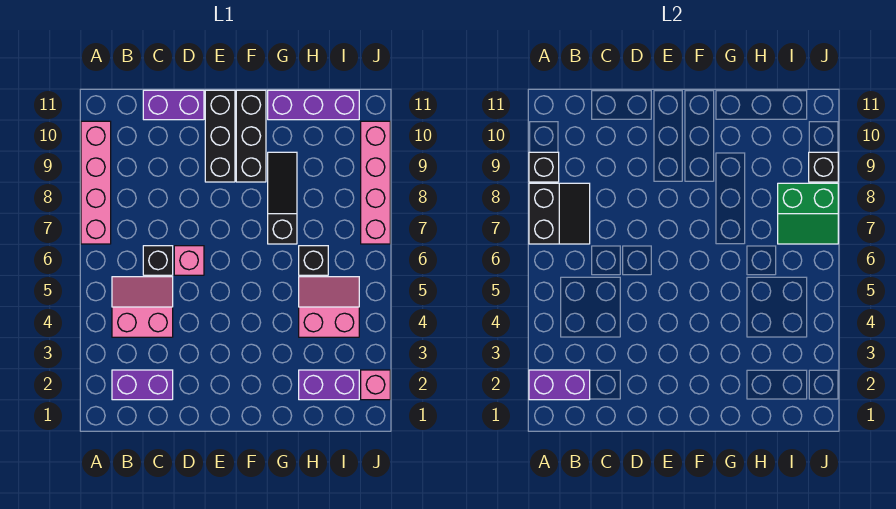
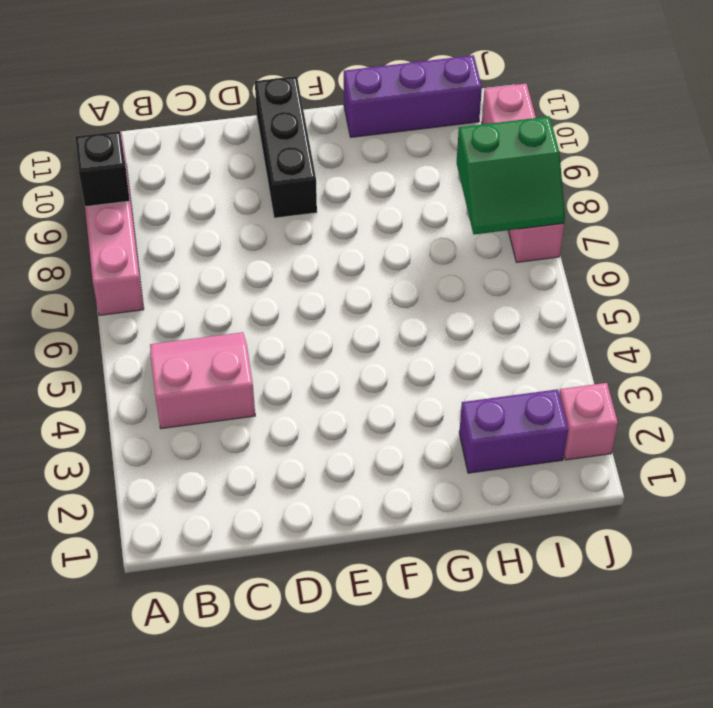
none -> purple 1x2 brick [112,370,173,400]
none -> black 1x1 brick [143,246,173,275]
none -> purple 1x2 brick [143,90,204,120]

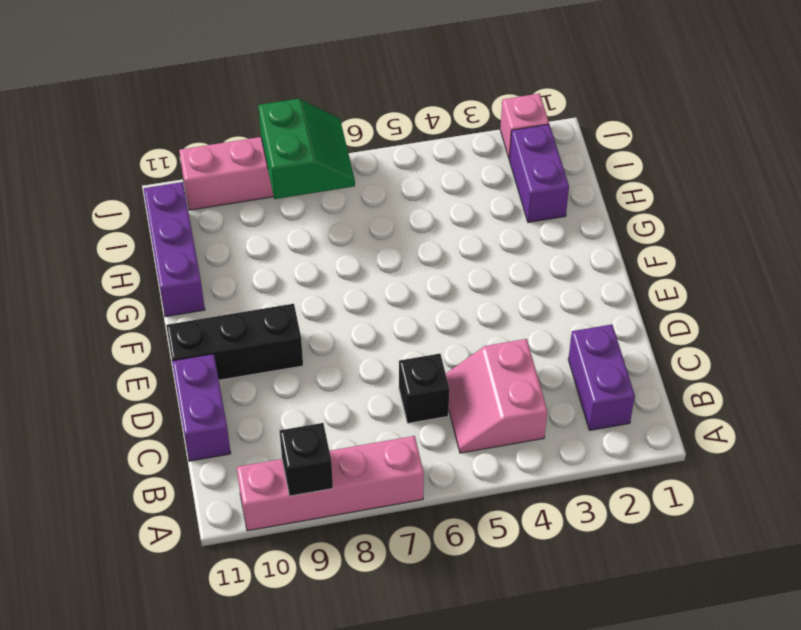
none -> pink 1x1 brick [174,246,204,275]
none -> black 1x3 brick [236,90,266,182]
none -> black 1x3 slope [268,152,297,244]

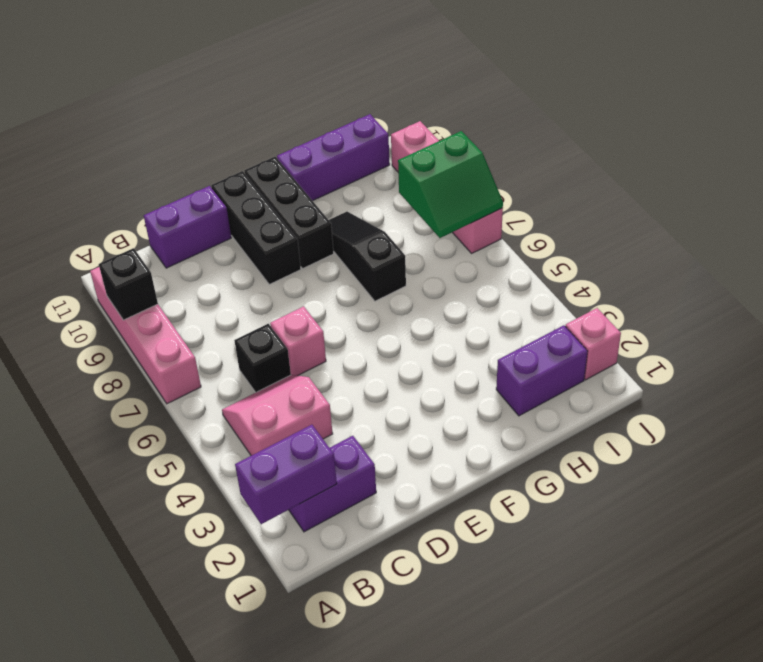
none -> pink 2x2 slope [299,277,359,337]
none -> black 1x1 brick [299,246,328,275]
none -> black 2x2 slope [529,183,590,244]

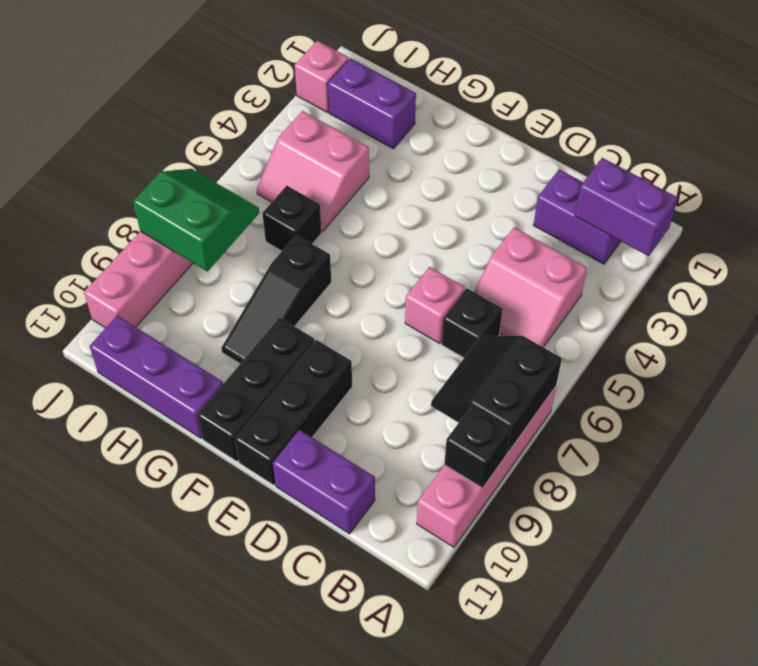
none -> black 1x1 brick [809,152,838,182]

